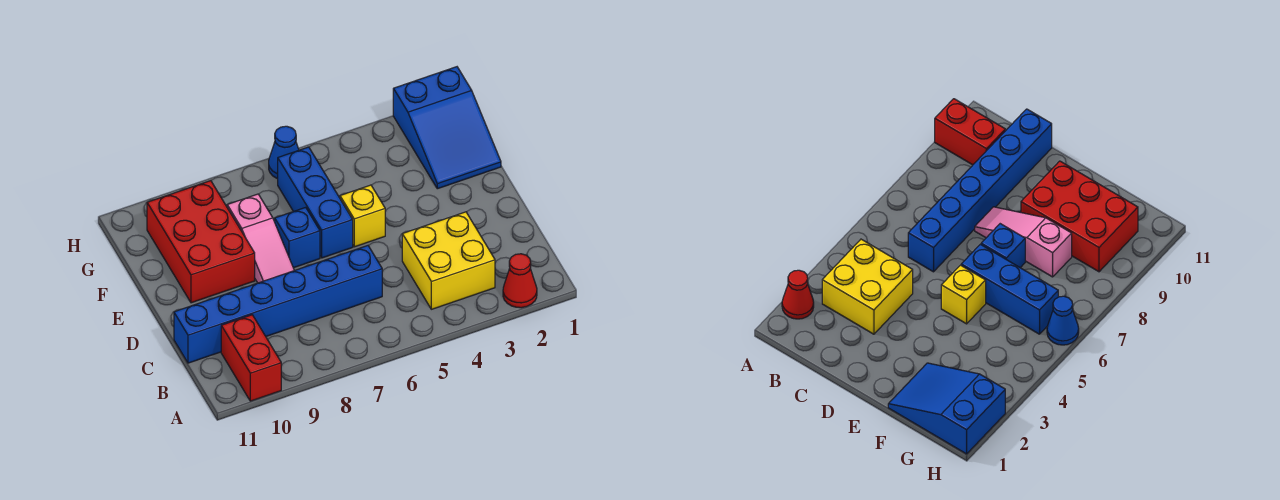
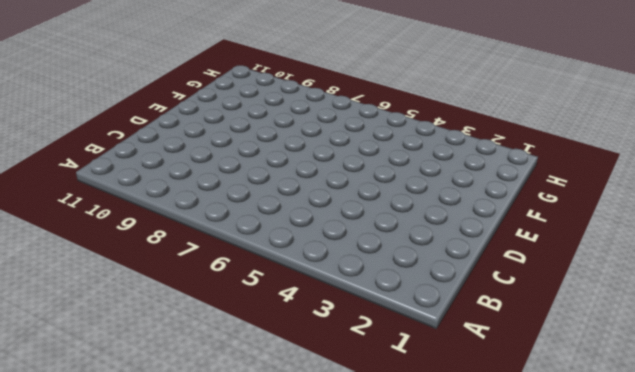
none -> red 1x1 cone [503,254,537,308]
none -> red 1x2 brick [221,315,281,401]

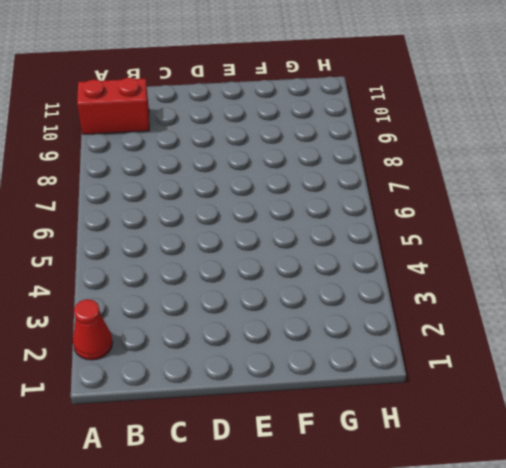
none -> yellow 2x2 brick [402,212,495,309]
none -> blue 1x6 brick [174,246,382,363]

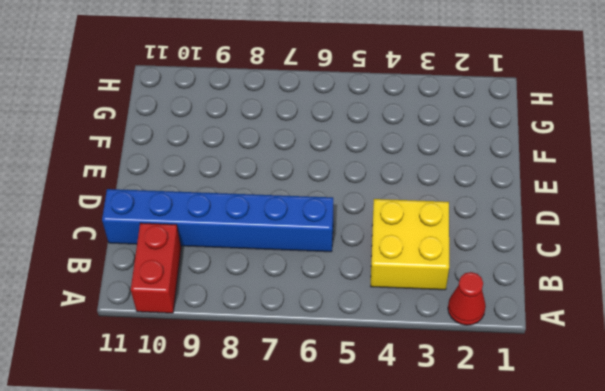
none -> pink 1x3 slope [227,194,294,283]
none -> yellow 1x1 brick [340,185,385,247]

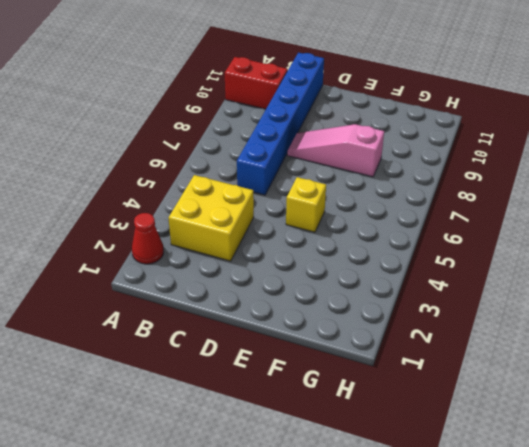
none -> blue 1x3 brick [278,147,353,258]
none -> blue 1x1 brick [275,207,320,268]

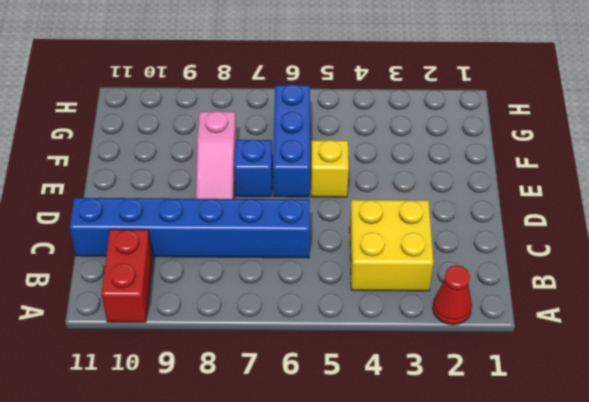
none -> red 2x3 brick [147,181,255,303]
none -> blue 2x3 slope [393,67,501,189]

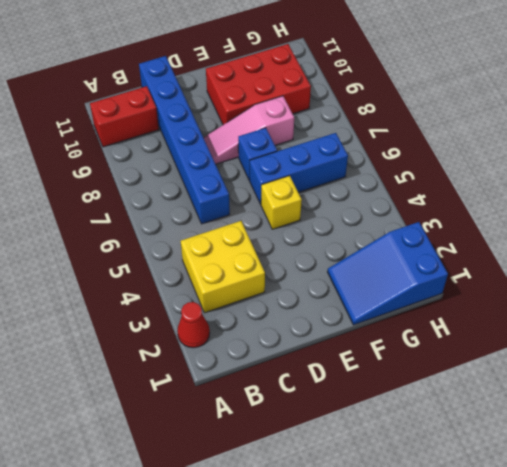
none -> blue 1x1 cone [269,126,299,179]

